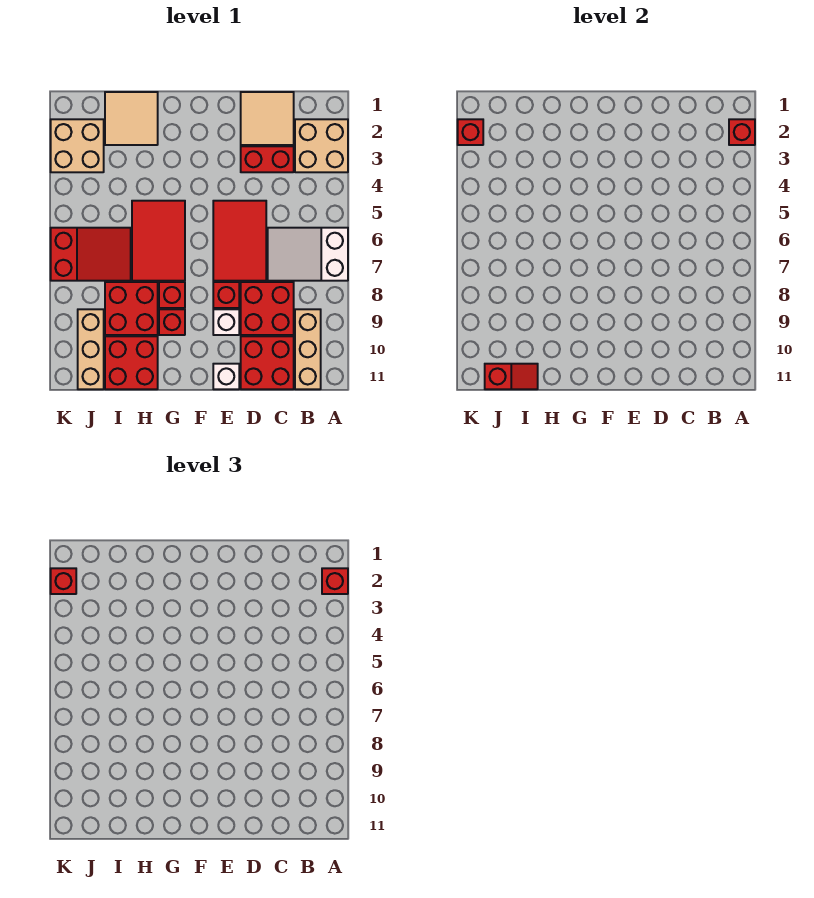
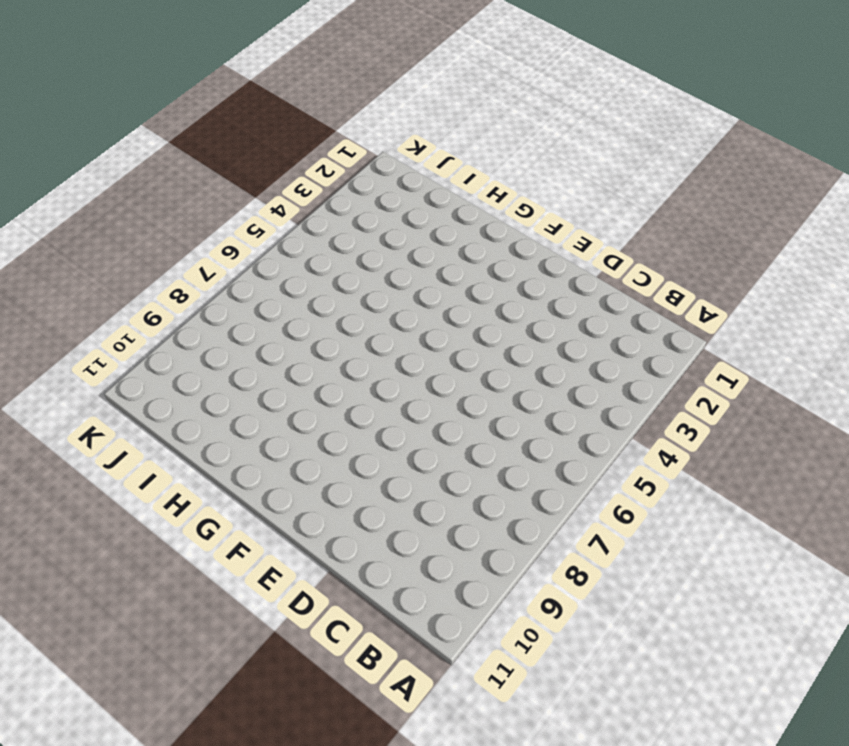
none -> tan 2x2 brick [295,119,348,172]
none -> white 2x3 slope [268,228,348,281]
none -> tan 1x3 brick [295,309,321,389]

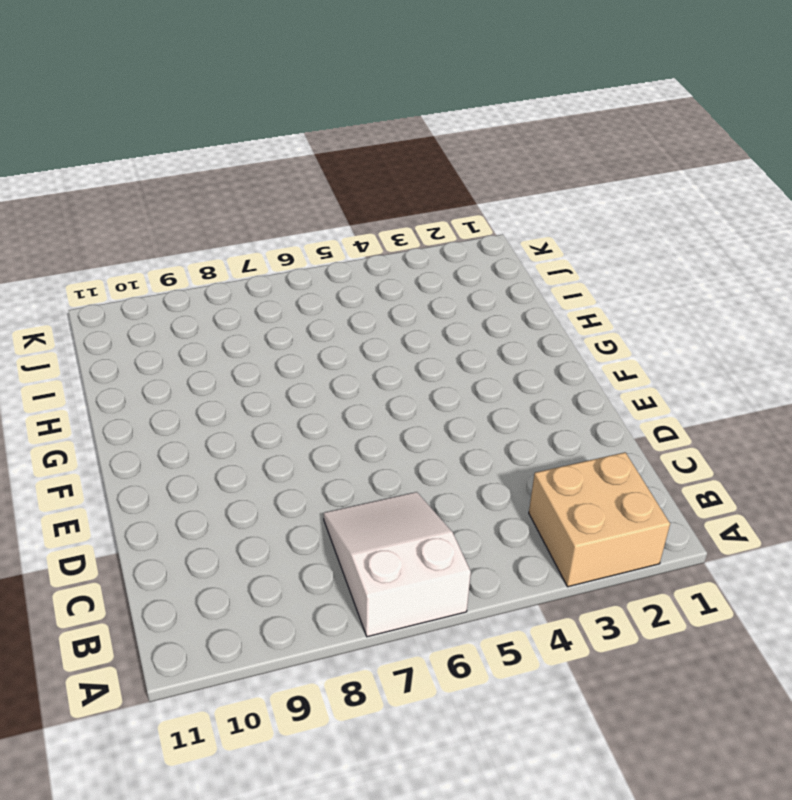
none -> tan 1x3 brick [295,309,321,389]
none -> tan 2x2 tile [241,92,294,145]
none -> red 1x2 brick [241,146,294,172]

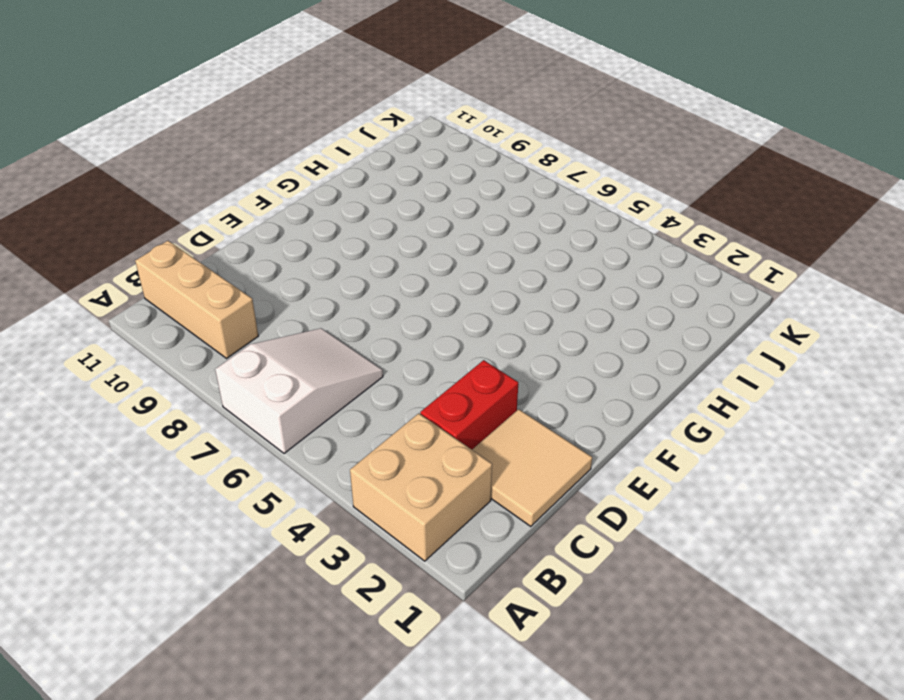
none -> red 2x2 brick [241,282,294,335]
none -> red 2x2 brick [241,336,294,389]
none -> red 2x3 tile [213,201,266,281]

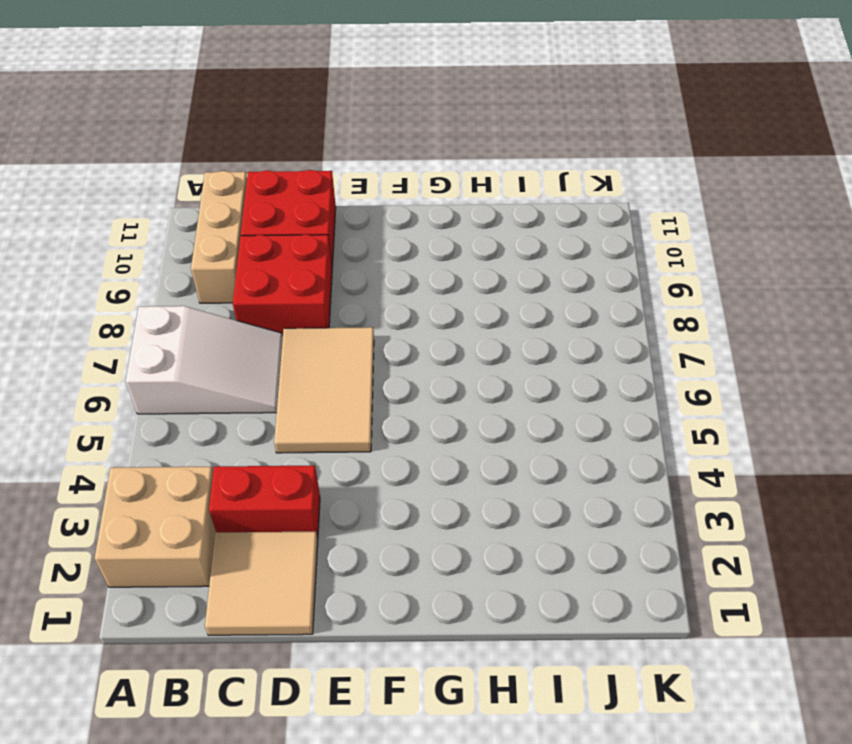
tan 2x3 tile [274,327,374,453] -> red 2x3 tile [213,201,266,281]
none -> red 1x1 brick [213,282,239,308]
none -> white 1x1 brick [213,309,239,335]
none -> white 1x1 brick [213,364,239,389]

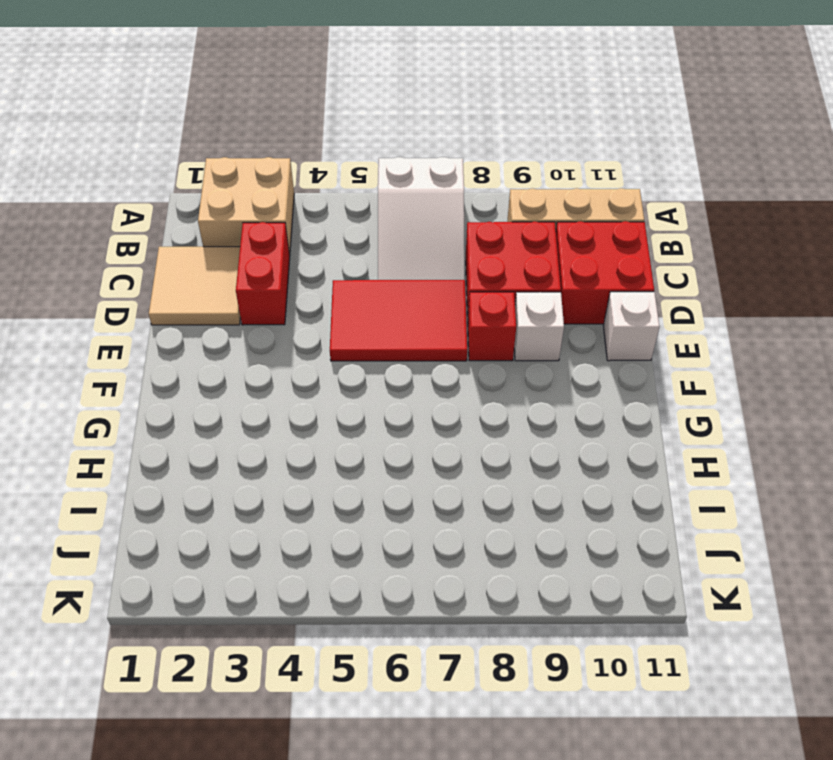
none -> red 2x3 tile [132,201,185,281]
none -> red 1x1 brick [159,282,185,308]
none -> red 1x1 brick [159,309,185,335]

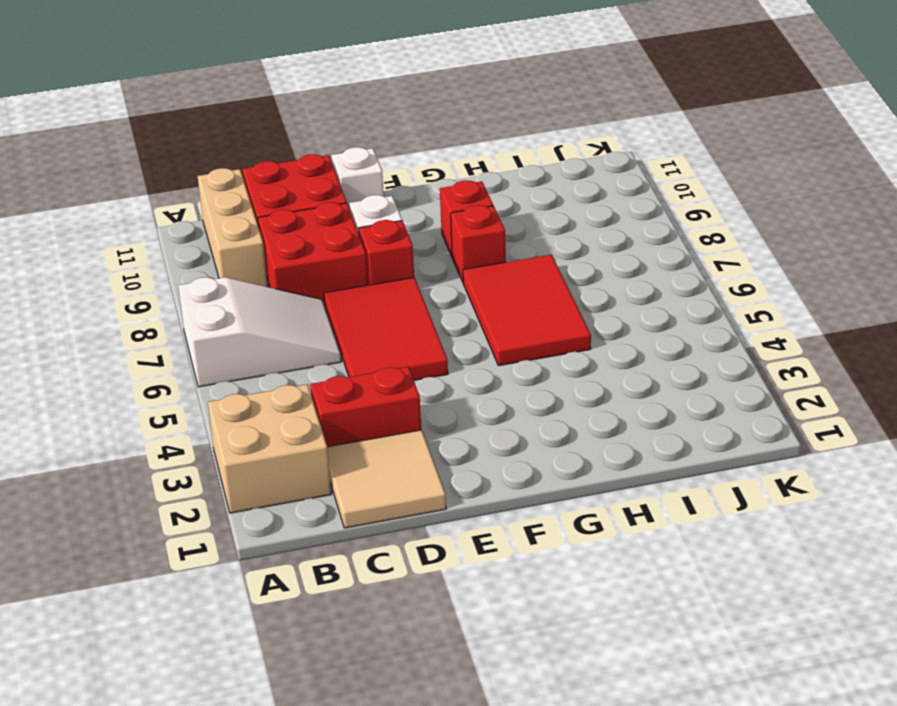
none -> tan 2x2 tile [105,92,158,145]
none -> red 2x2 brick [105,282,158,335]
none -> red 2x2 brick [105,336,158,389]

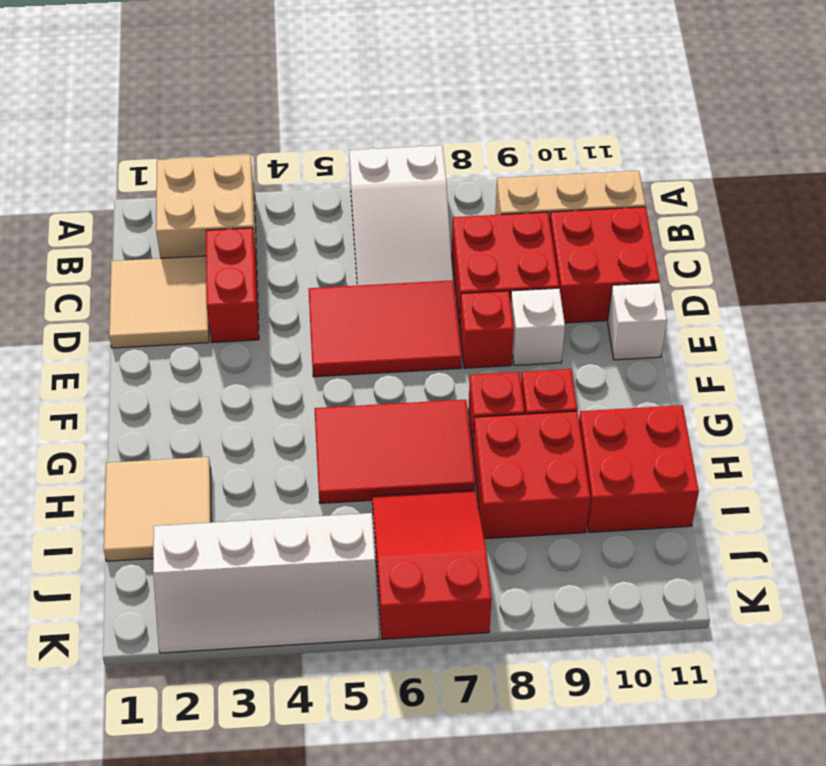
white 2x4 slope [153,513,379,653] -> tan 2x2 brick [51,119,104,172]
none -> tan 1x3 brick [78,309,104,389]
none -> red 1x1 brick [729,119,755,145]
none -> red 1x2 slope [485,364,538,389]

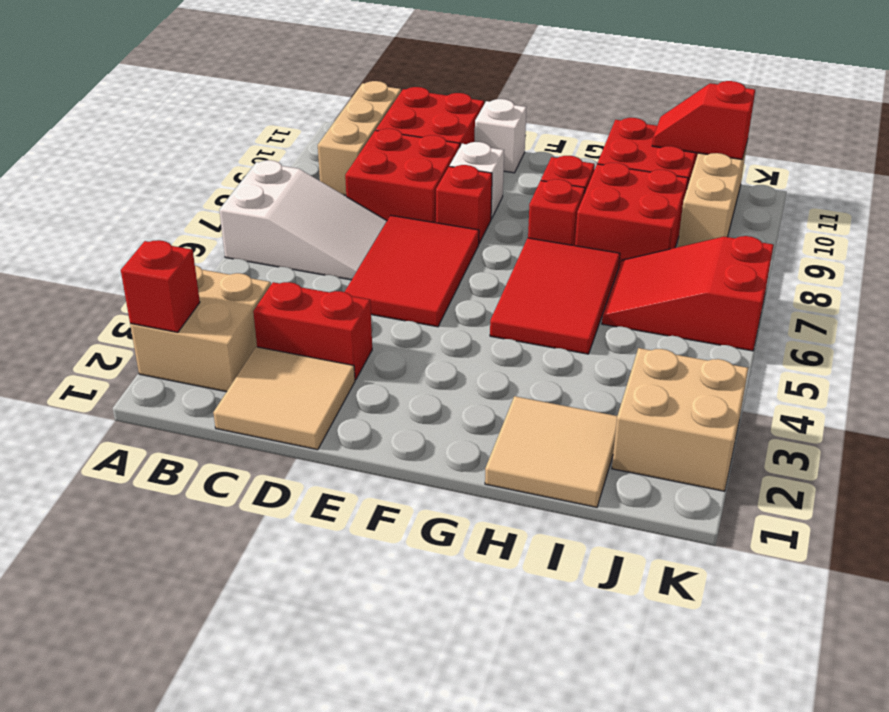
none -> red 1x1 brick [458,119,483,145]
none -> red 1x1 brick [322,568,348,594]
none -> red 1x1 brick [51,568,76,594]

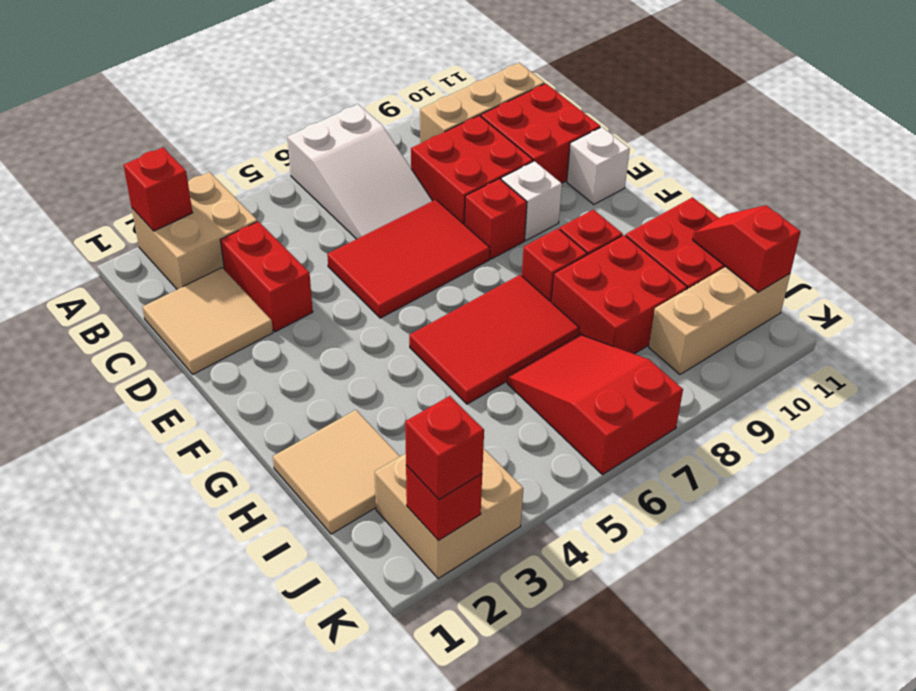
none -> red 1x1 brick [322,568,348,594]

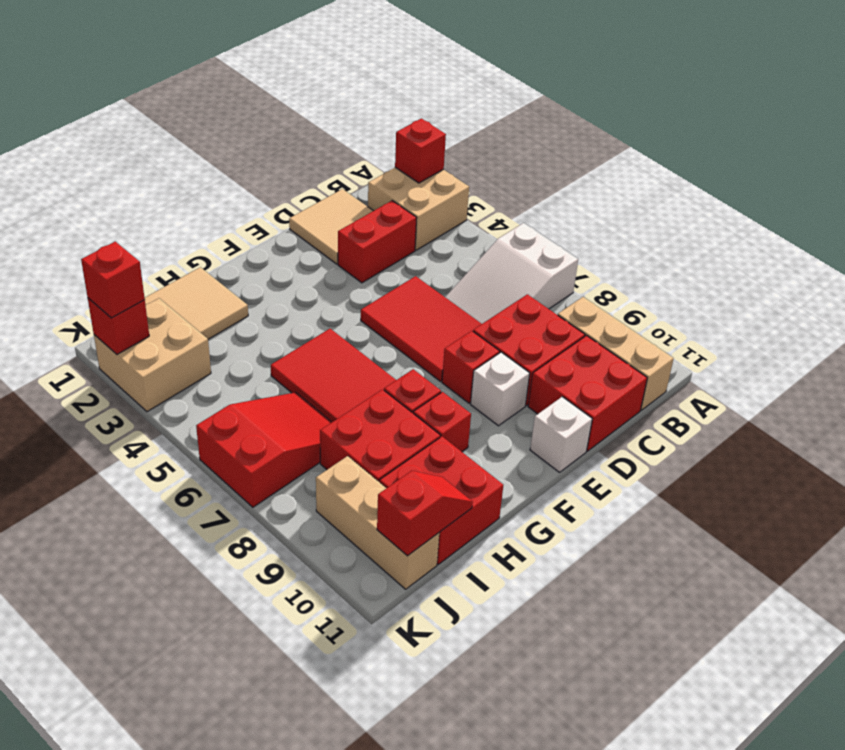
none -> red 1x1 brick [322,568,348,594]

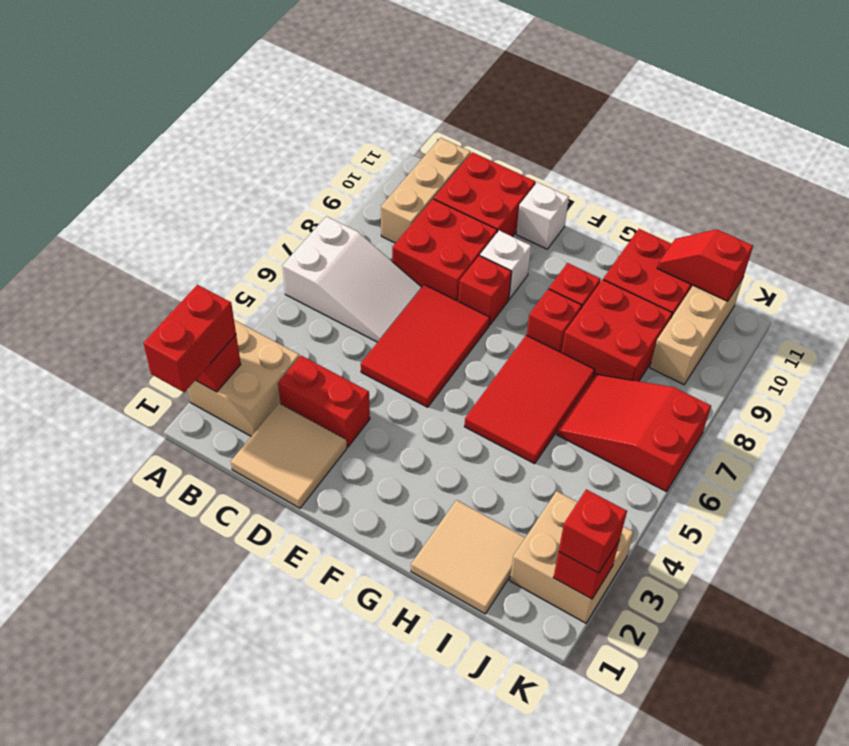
red 1x2 brick [143,285,236,392] -> red 1x1 brick [322,568,348,594]

